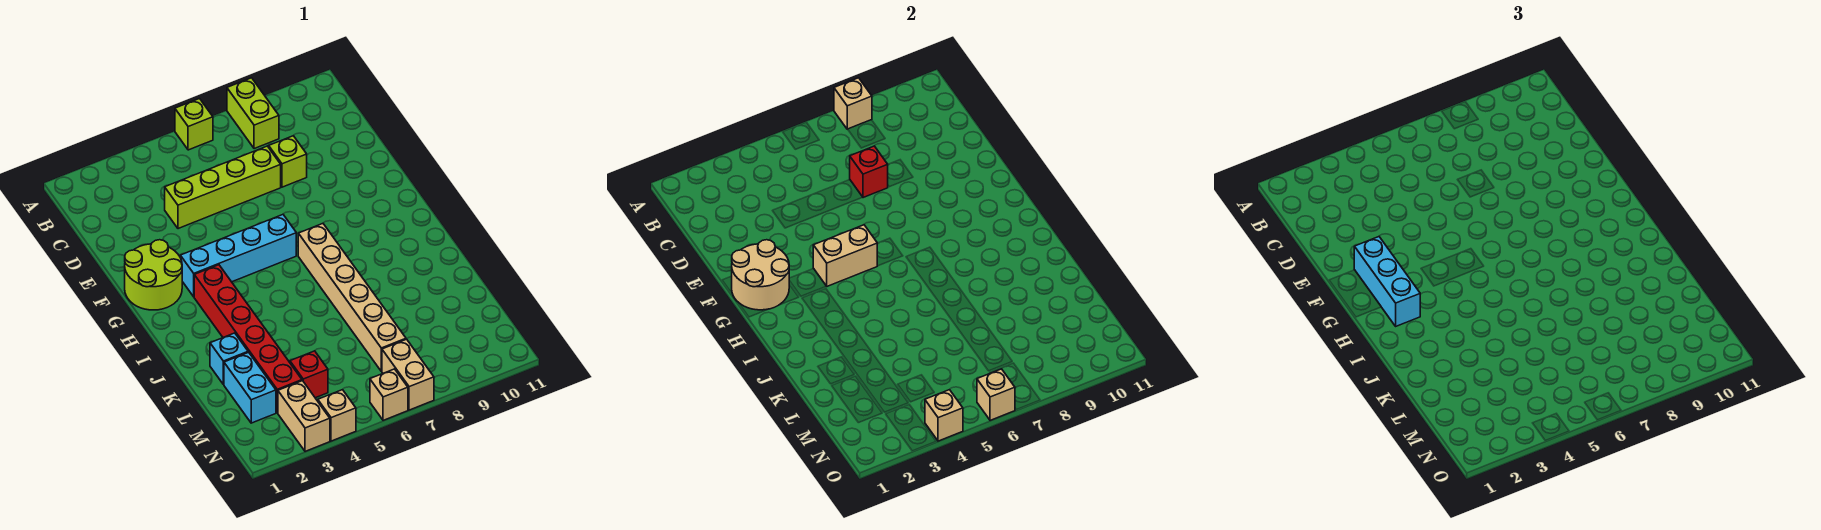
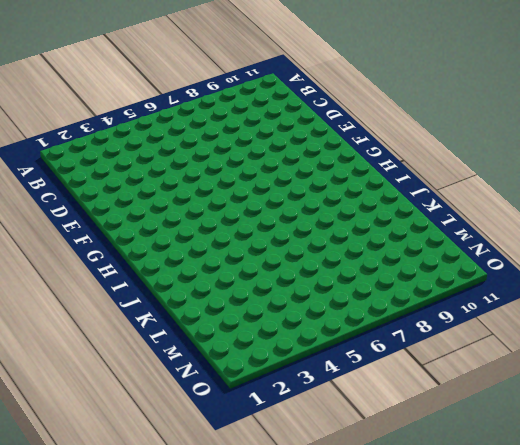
none -> lime 1x1 brick [175,99,213,150]
none -> lime 1x2 brick [227,78,279,149]
none -> lime 1x4 brick [165,146,281,229]

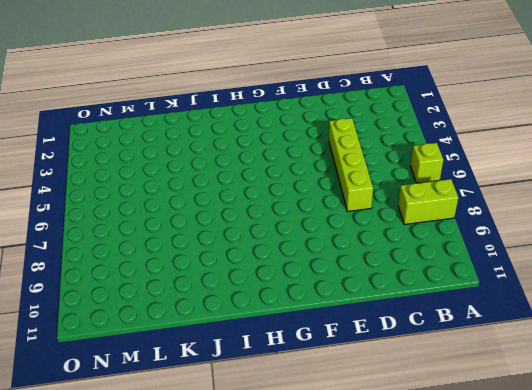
none -> lime 1x1 brick [269,136,307,187]
none -> lime 2x2 round brick [125,240,182,310]
none -> cyan 1x4 brick [180,215,296,297]

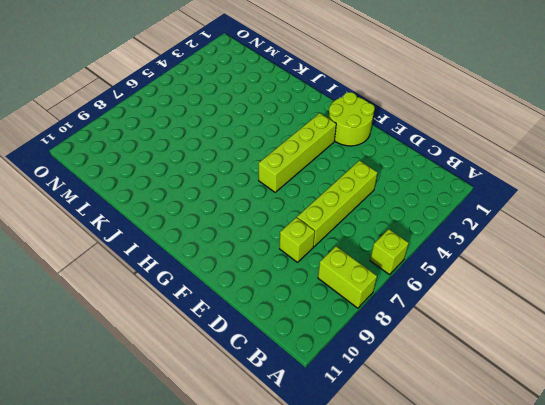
lime 1x4 brick [259,113,336,192] -> cyan 1x4 brick [180,215,296,297]
none -> red 1x6 brick [194,265,302,413]
none -> tan 1x6 brick [298,223,406,371]
none -> cyan 1x1 brick [210,333,248,384]

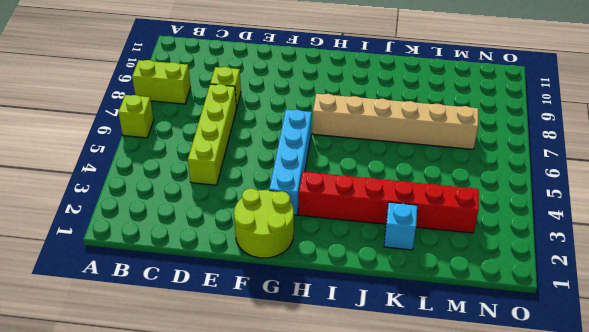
none -> cyan 1x2 brick [224,352,276,423]
none -> red 1x1 brick [290,351,328,398]
none -> tan 1x2 brick [278,381,330,451]

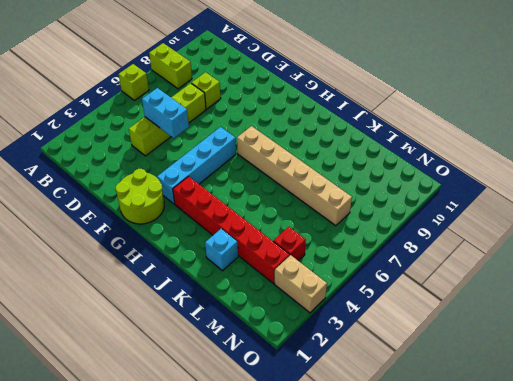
cyan 1x2 brick [142,88,189,138] -> cyan 1x2 brick moved to [224,352,276,423]
none -> tan 1x2 brick [382,339,434,410]
none -> tan 1x1 brick [318,390,356,441]
none -> tan 1x1 brick [370,369,408,420]

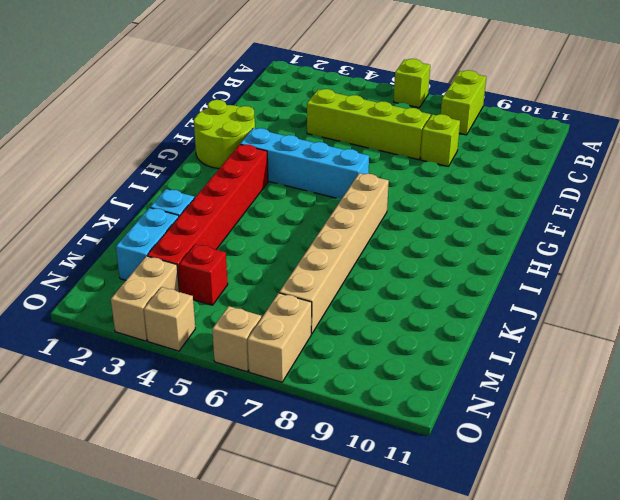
none -> tan 1x1 brick [834,78,872,129]
none -> red 1x1 brick [850,146,888,198]
none -> tan 2x2 round brick [732,240,789,310]

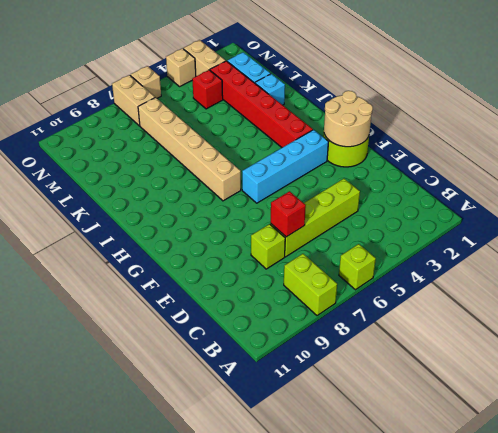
none -> tan 1x1 brick [834,78,872,129]
none -> tan 1x2 brick [813,225,877,286]
none -> tan 1x1 brick [925,390,963,441]

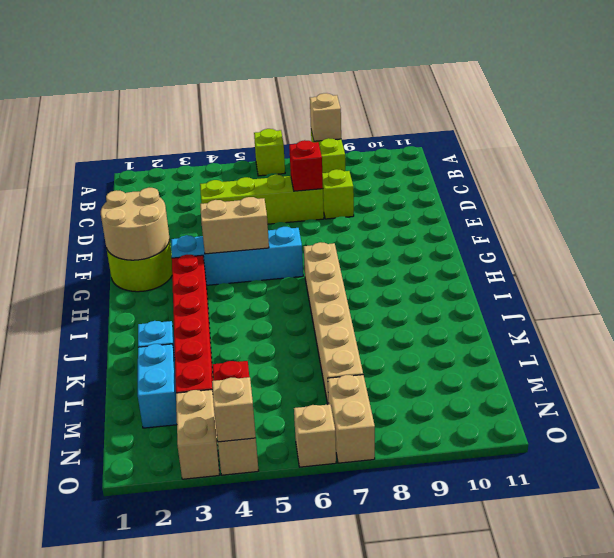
none -> tan 1x1 brick [977,369,1015,420]
none -> cyan 1x3 brick [1354,237,1420,326]

